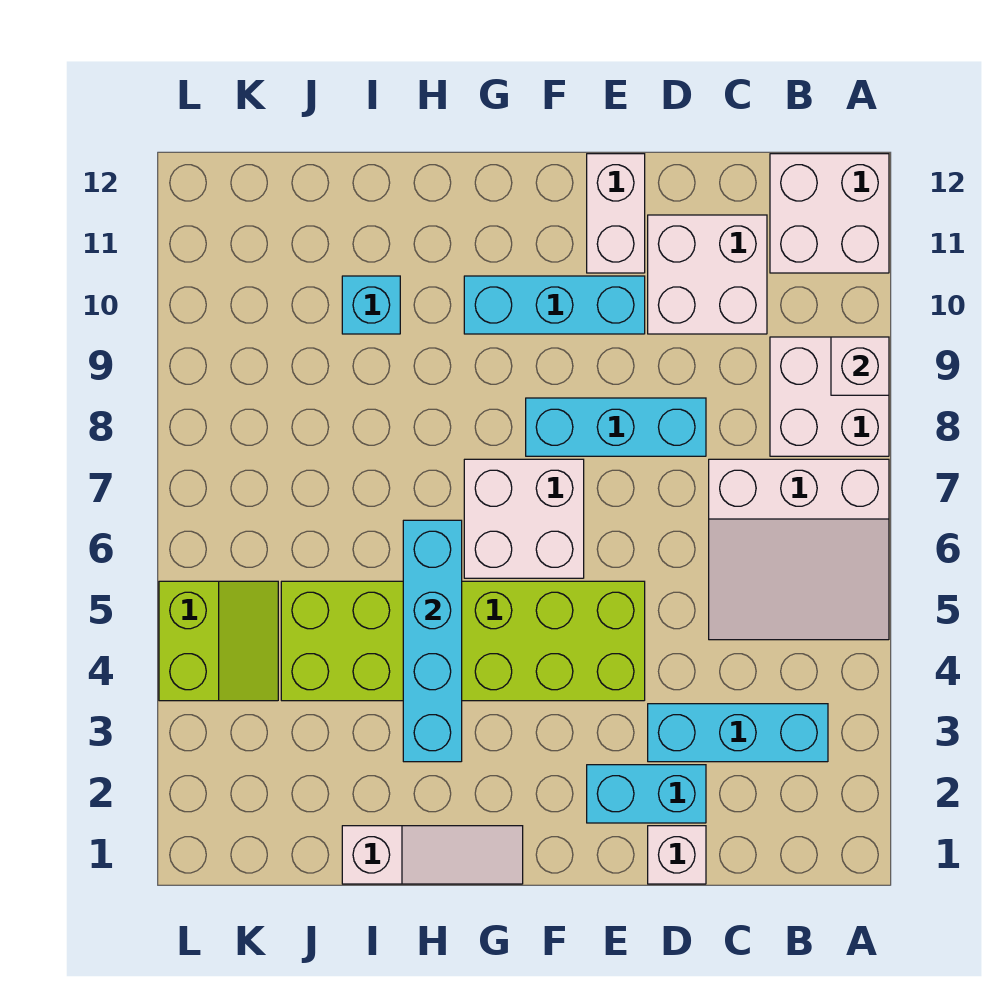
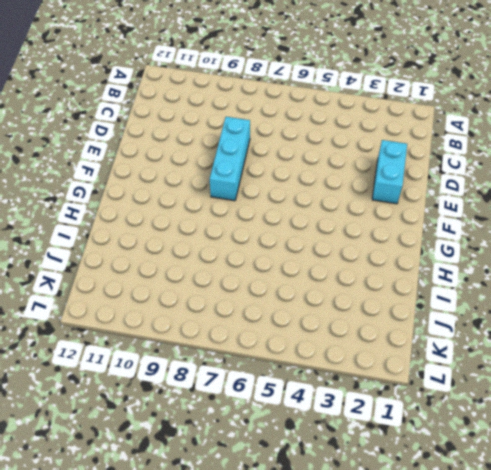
none -> white 3x3 slope [709,459,889,640]
none -> white 2x2 brick [770,337,889,456]
none -> white 2x2 brick [770,154,889,273]

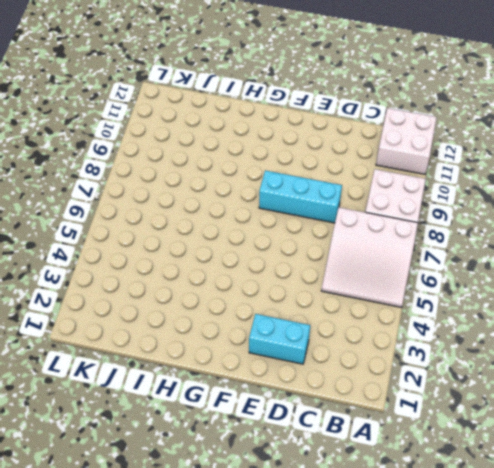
none -> cyan 1x3 brick [648,704,828,762]
none -> white 2x2 brick [648,215,767,334]
none -> white 1x1 brick [648,826,706,884]

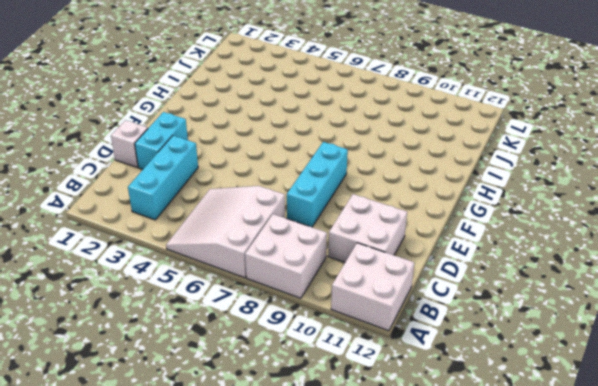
none -> lime 2x6 brick [281,581,645,701]
none -> cyan 1x3 brick [464,276,645,334]
none -> white 1x2 brick [587,154,645,273]

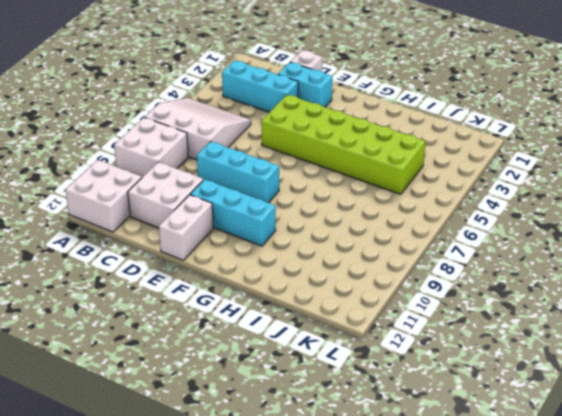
none -> white 2x2 brick [464,459,584,578]
none -> white 1x3 slope [342,826,523,884]
none -> cyan 1x1 brick [342,276,400,334]

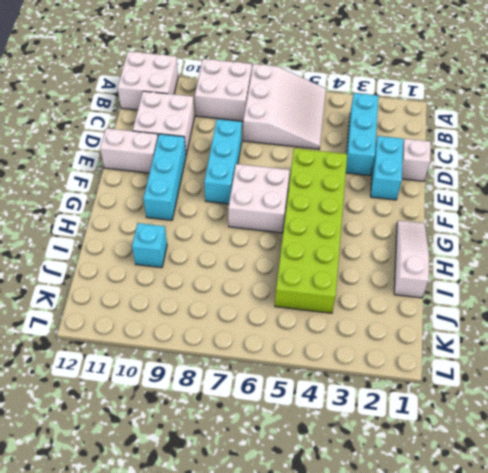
none -> lime 2x2 slope [159,581,278,701]
none -> white 1x1 brick [831,337,889,395]
none -> cyan 1x4 brick [403,520,462,762]

